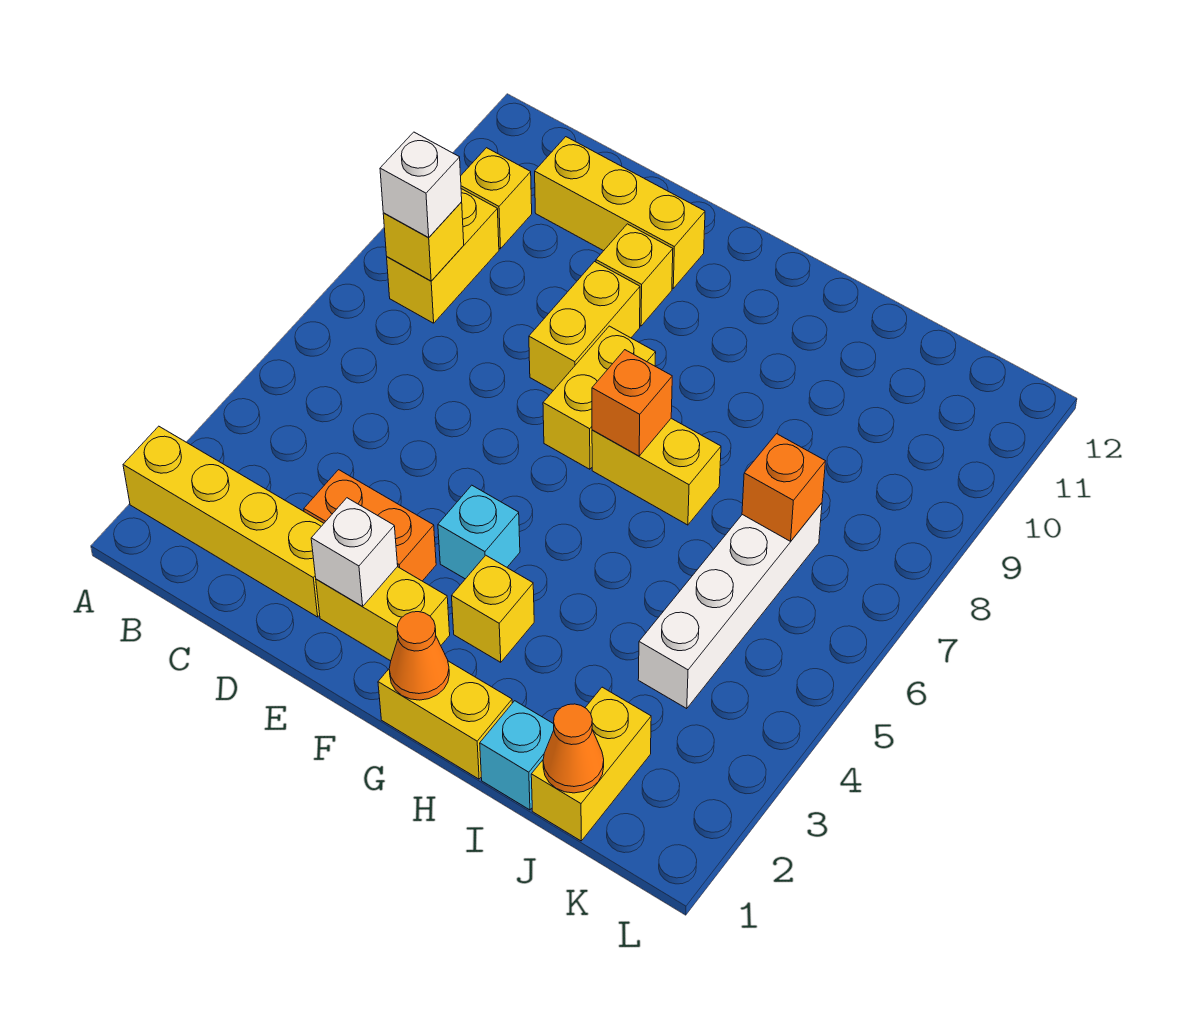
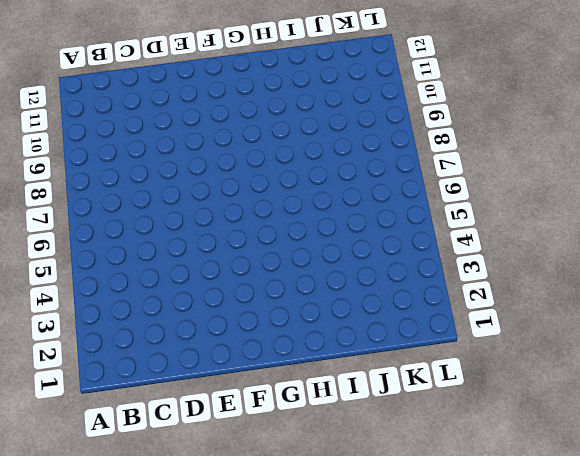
none -> yellow 1x4 brick [123,426,324,617]
none -> yellow 1x2 brick [387,189,499,323]
none -> yellow 1x1 brick [461,148,532,249]

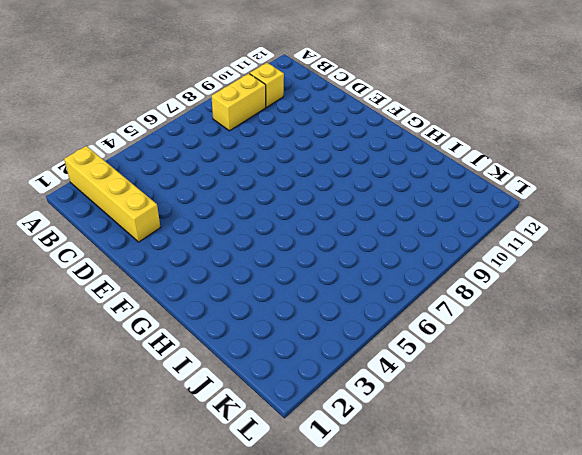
none -> yellow 1x3 brick [535,137,705,288]
none -> orange 1x2 brick [304,470,436,581]
none -> yellow 1x2 brick [316,567,450,661]

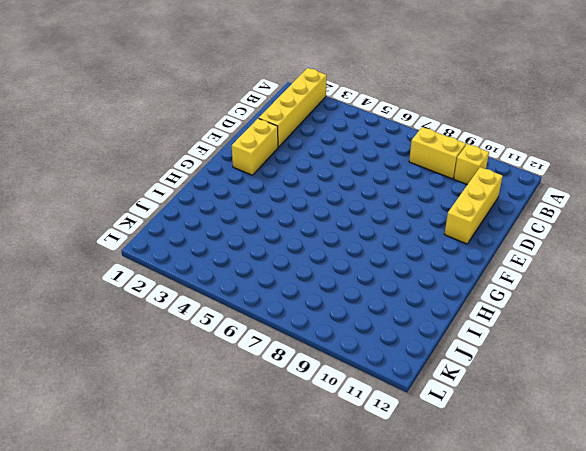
none -> orange 1x2 brick [304,470,436,581]
none -> yellow 1x2 brick [529,262,640,391]
none -> yellow 1x1 brick [596,224,673,326]

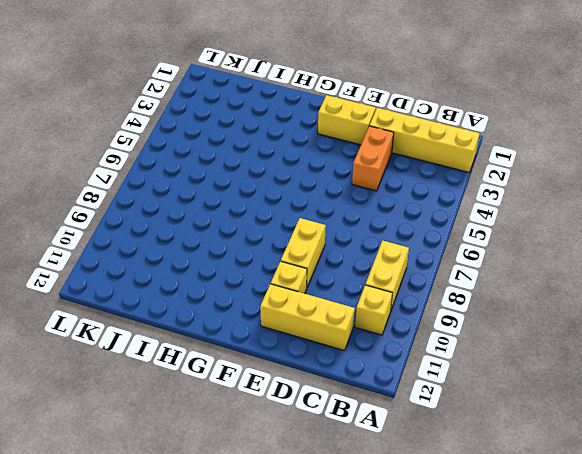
orange 1x2 brick [352,126,394,191] -> orange 1x2 brick turned to [304,470,436,581]
none -> cyan 1x1 brick [438,485,520,579]
none -> yellow 1x2 brick [543,326,656,469]
none -> yellow 1x2 brick [378,661,512,779]

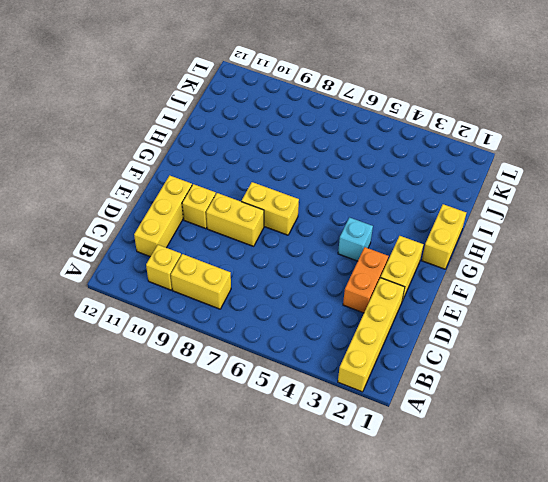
none -> yellow 1x1 brick [452,555,534,662]
none -> yellow 1x2 brick [592,418,721,525]
none -> cyan 1x1 brick [480,701,554,810]

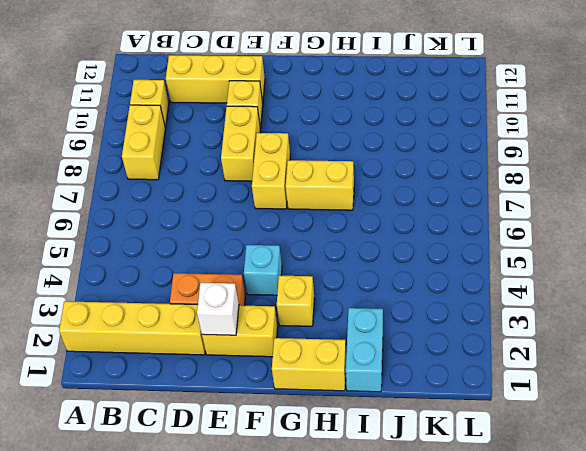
cyan 1x2 brick [346,308,383,392] -> cyan 1x1 brick [480,701,554,810]
none -> yellow 1x2 brick [531,687,651,841]
none -> white 1x4 brick [638,503,822,708]
none -> yellow 1x1 brick [383,202,464,281]

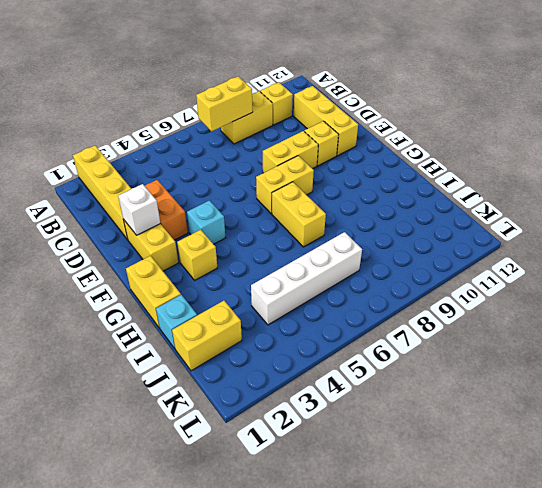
yellow 1x2 brick [196,77,253,131] -> yellow 1x1 brick [383,202,464,281]
none -> orange 1x1 cone [389,612,449,700]
none -> orange 1x1 brick [592,350,672,456]
none -> orange 1x1 cone [543,704,604,793]

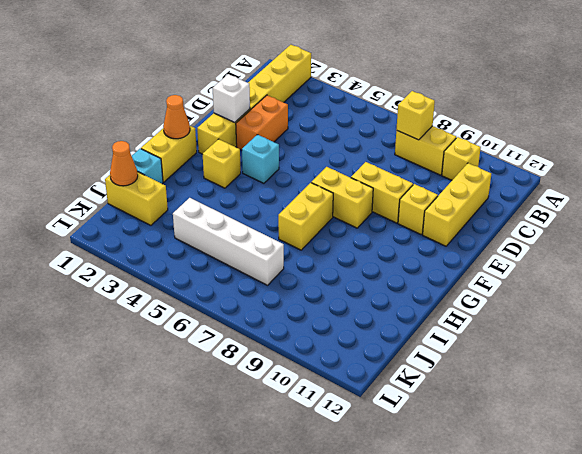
none -> orange 1x1 brick [592,350,672,456]
none -> orange 1x1 brick [742,434,825,541]
none -> white 1x1 brick [380,132,462,237]

